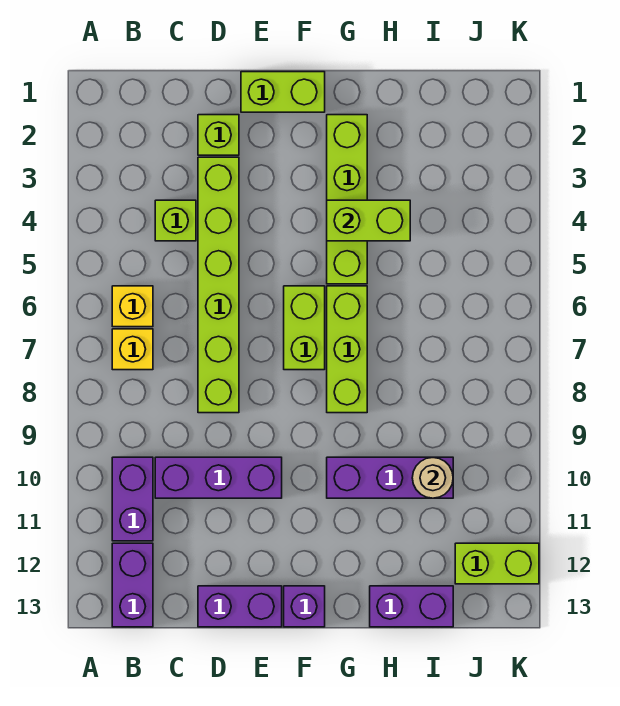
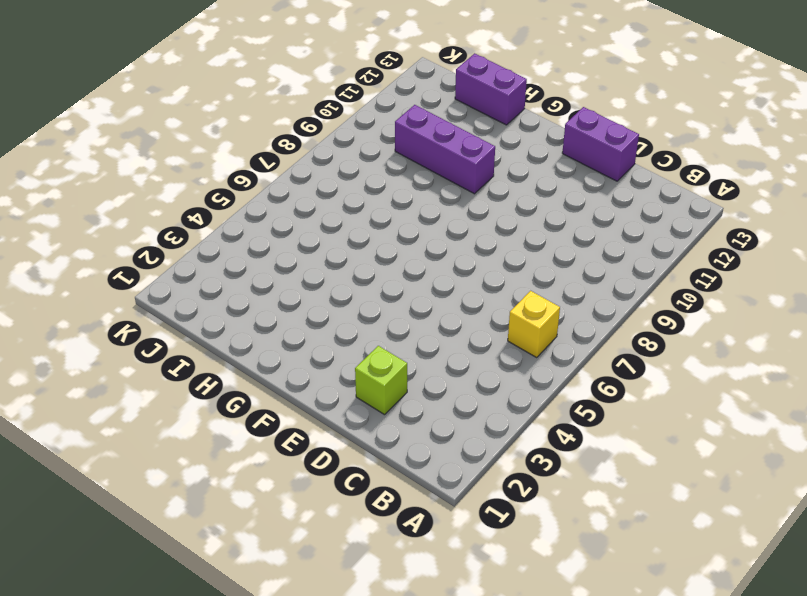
none -> yellow 1x1 brick [112,329,153,370]
none -> purple 1x2 brick [112,457,153,541]
none -> purple 1x2 brick [112,543,153,627]

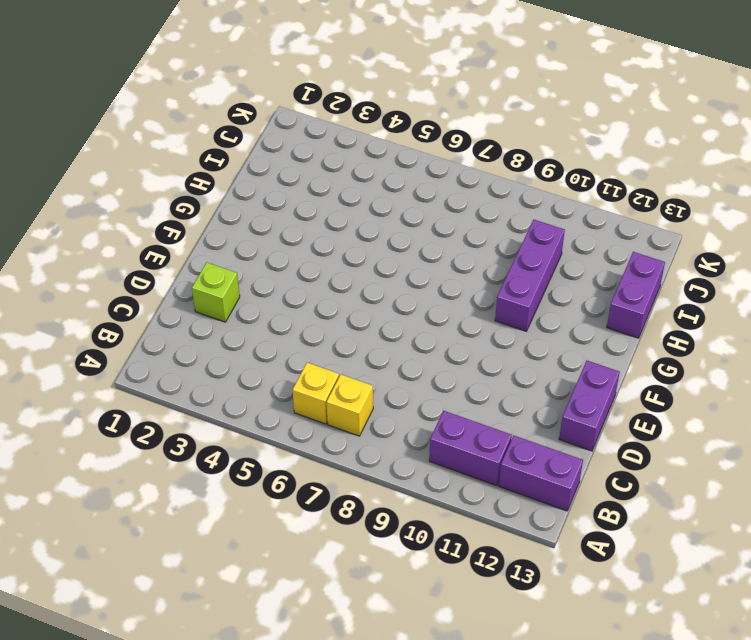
none -> lime 1x1 brick [155,200,196,241]
none -> purple 1x3 brick [155,457,282,498]
none -> lime 1x6 brick [198,157,239,413]

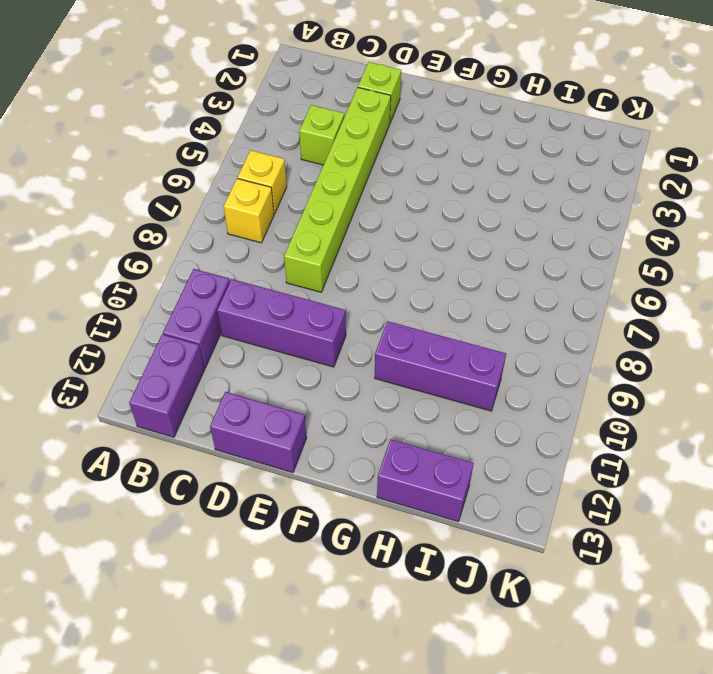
none -> lime 1x2 brick [241,72,325,112]
none -> lime 1x2 brick [284,286,325,370]
none -> purple 1x1 brick [284,586,325,627]

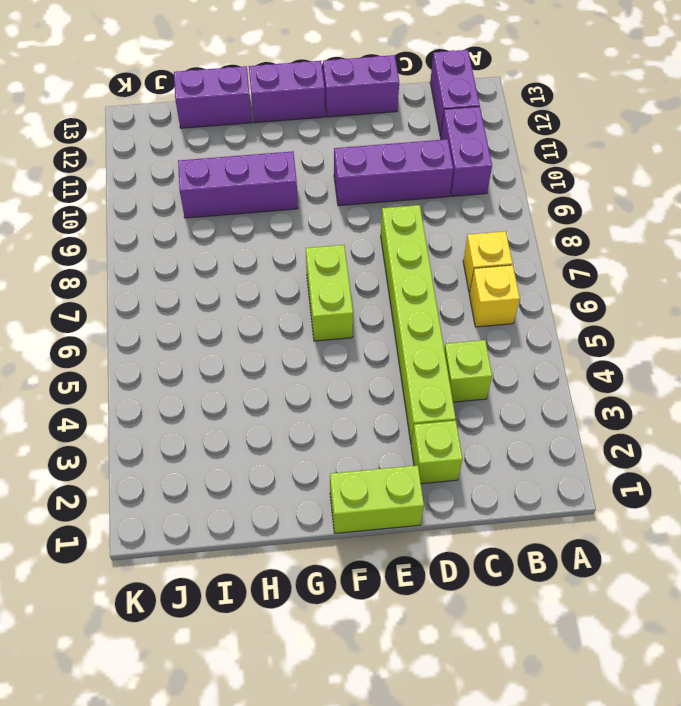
purple 1x2 brick [249,61,325,123] -> purple 1x1 brick [284,586,325,627]
none -> lime 1x4 brick [327,115,367,284]
none -> lime 1x3 brick [327,286,367,413]
none -> lime 1x2 brick [455,543,539,584]

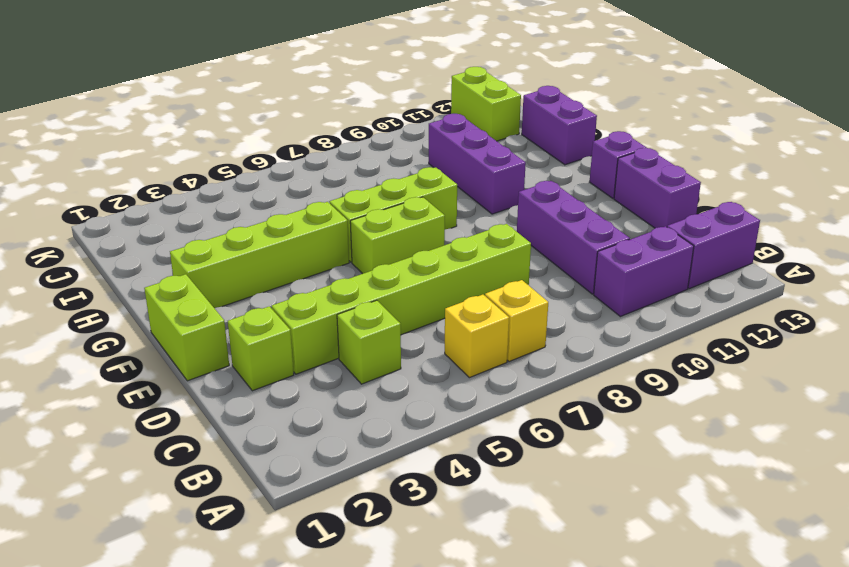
none -> lime 1x2 brick [327,200,410,241]
none -> tan 1x1 round brick [412,457,453,498]

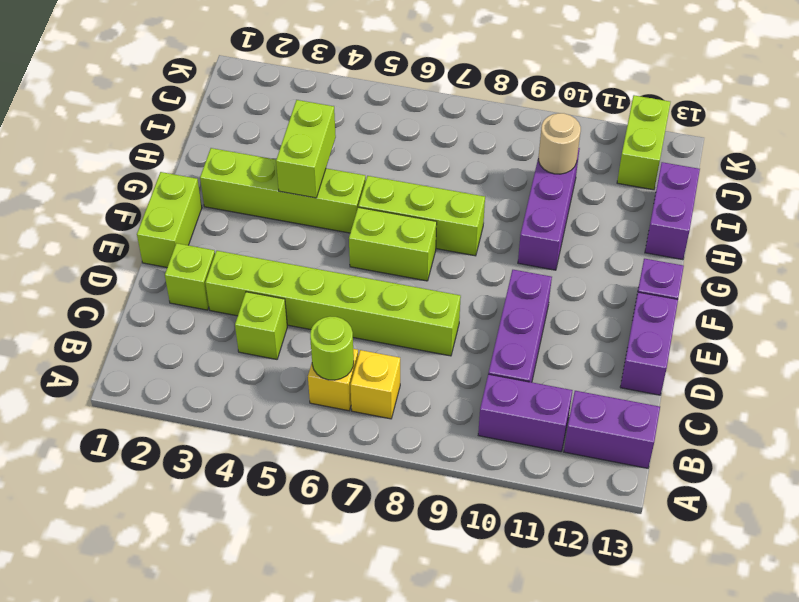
lime 1x1 round brick [310,317,354,380] -> none

